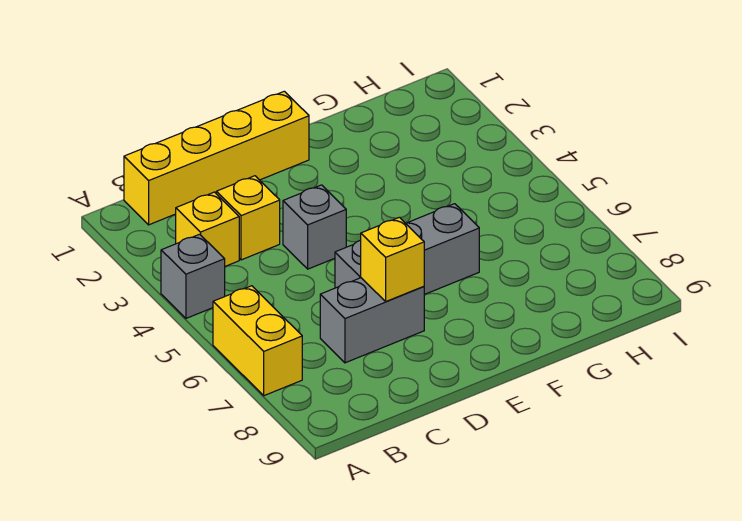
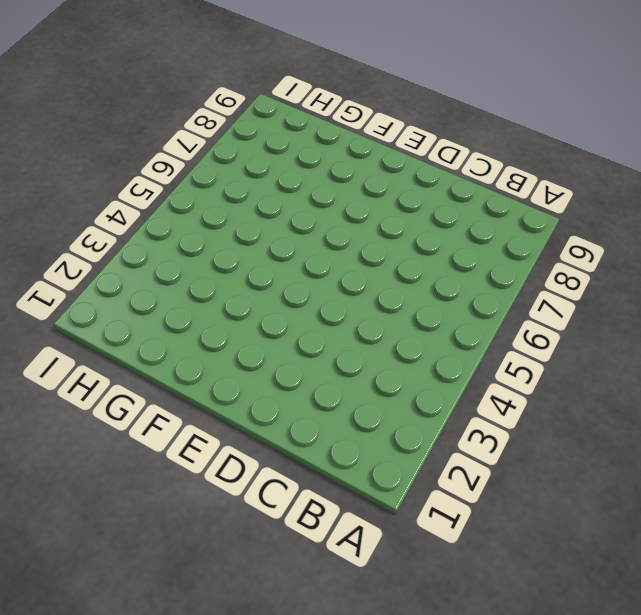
none -> grey 1x1 brick [161,234,225,318]
none -> yellow 1x2 brick [213,286,302,396]

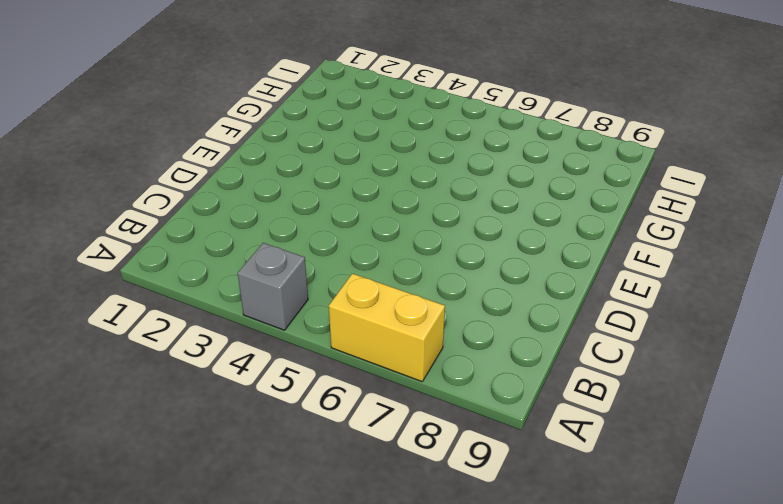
none -> yellow 1x4 brick [124,91,309,225]
none -> yellow 1x1 brick [176,192,239,266]

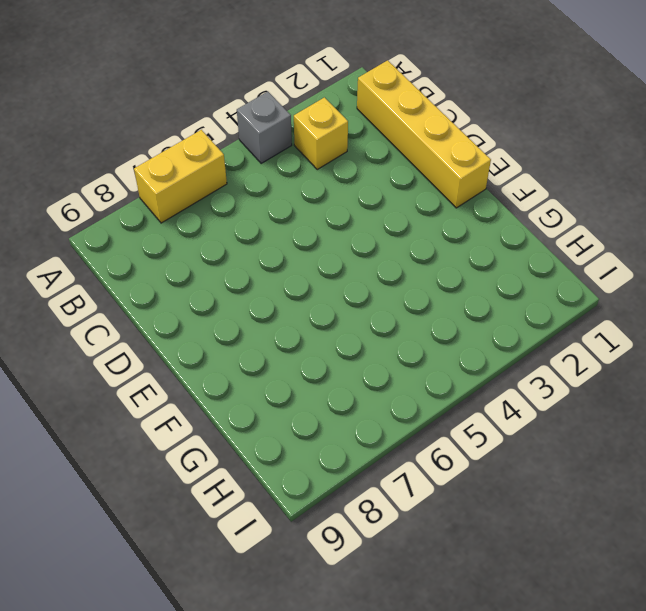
none -> yellow 1x1 brick [216,176,280,260]
none -> grey 1x2 brick [320,278,424,363]

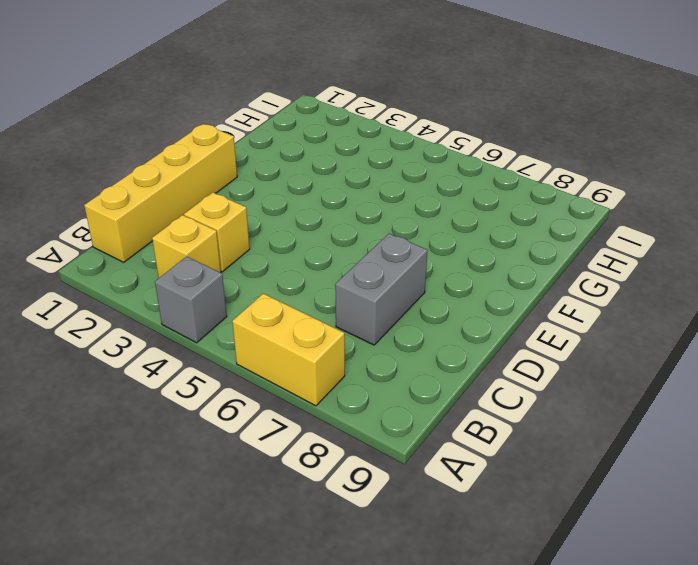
none -> grey 1x1 brick [283,185,346,269]
none -> grey 1x3 brick [335,204,479,295]

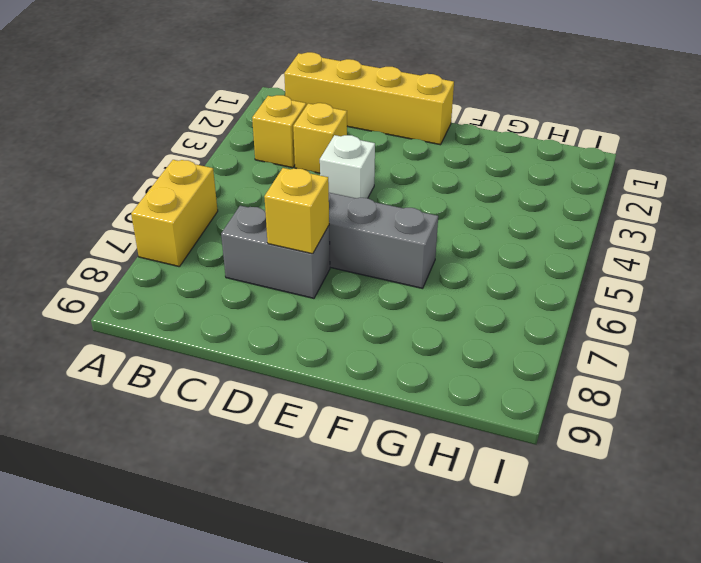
white 1x1 brick [320,135,375,198] -> grey 1x1 brick [283,185,346,269]
none -> grey 1x1 brick [161,234,225,318]

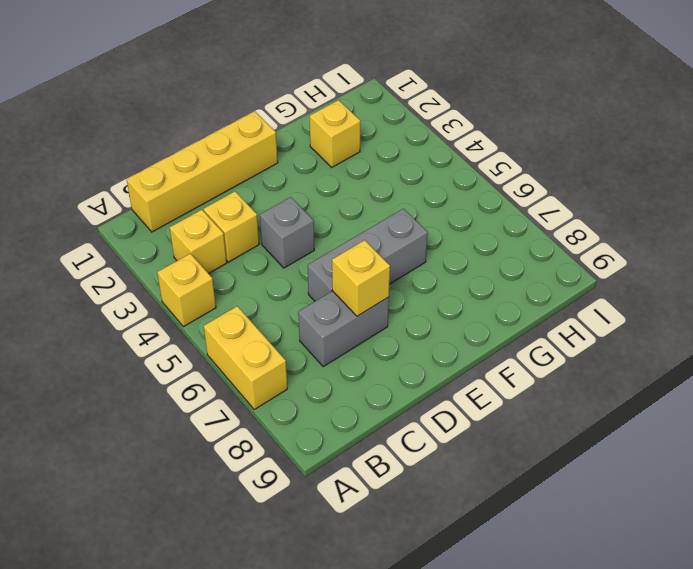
yellow 1x1 brick [157,254,216,327] -> grey 1x1 brick [161,234,225,318]
yellow 1x1 brick [310,100,360,167] -> none

